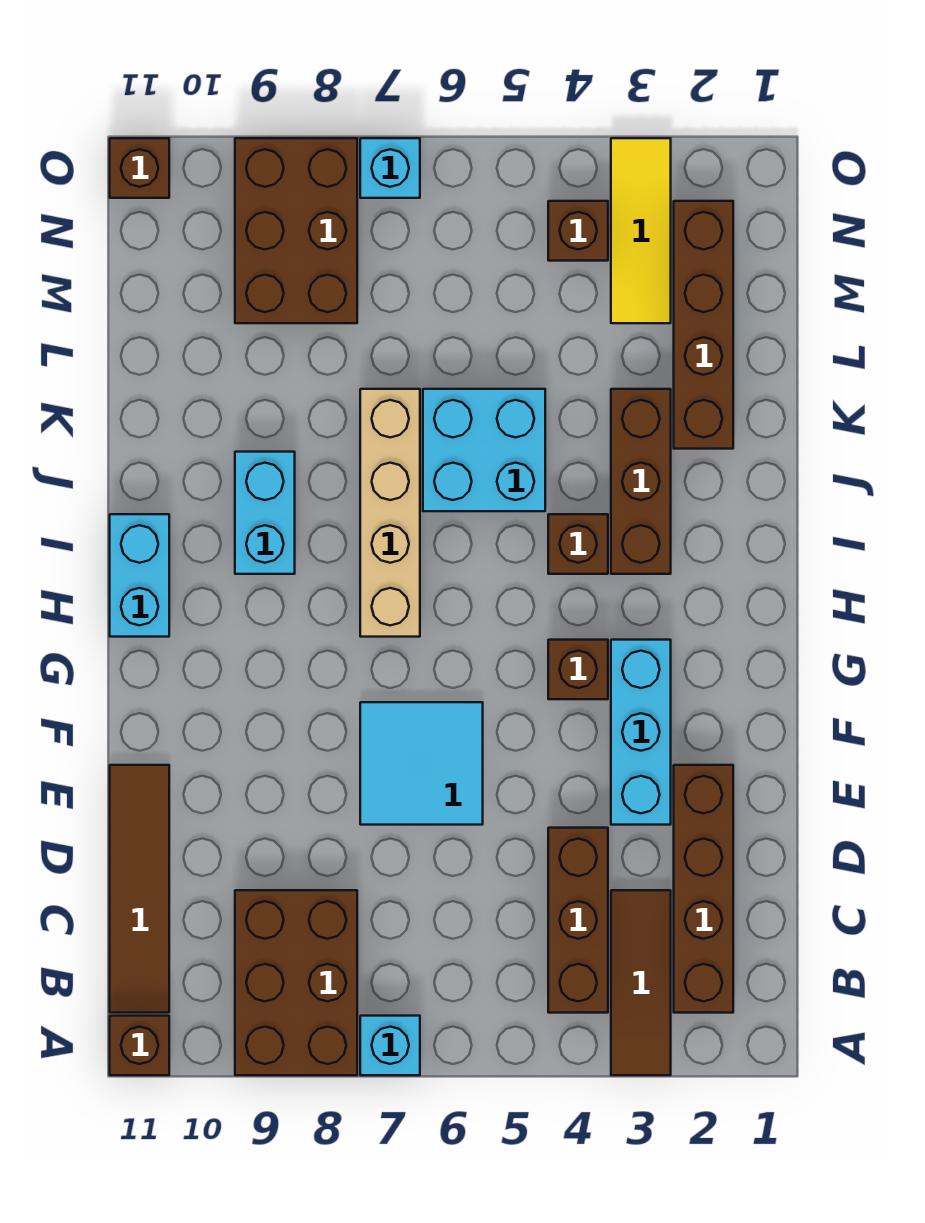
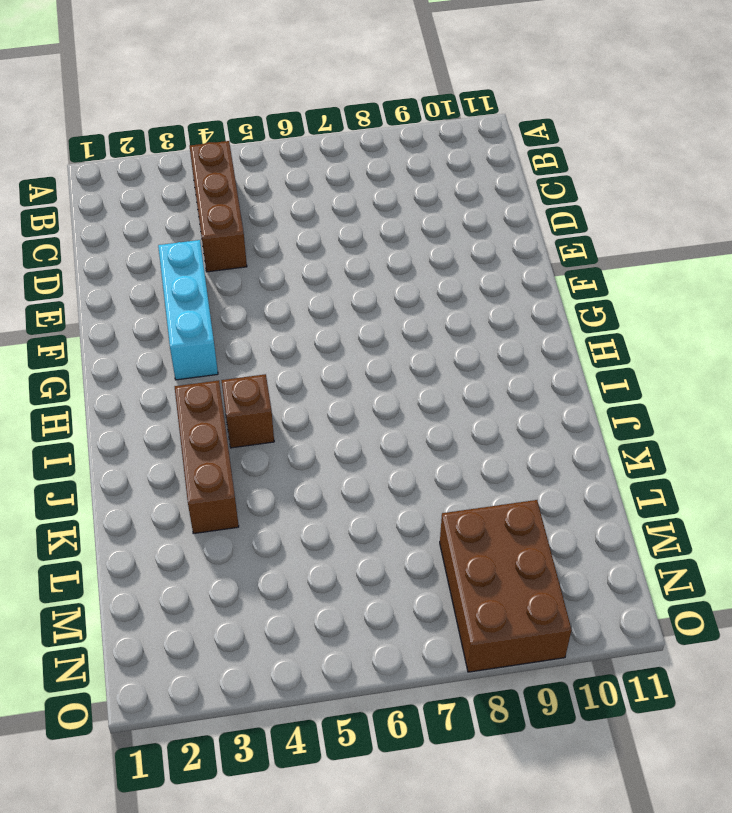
none -> brown 1x3 tile [611,890,671,1075]
none -> cyan 1x1 brick [360,1016,420,1075]
none -> brown 2x3 brick [235,890,357,1075]

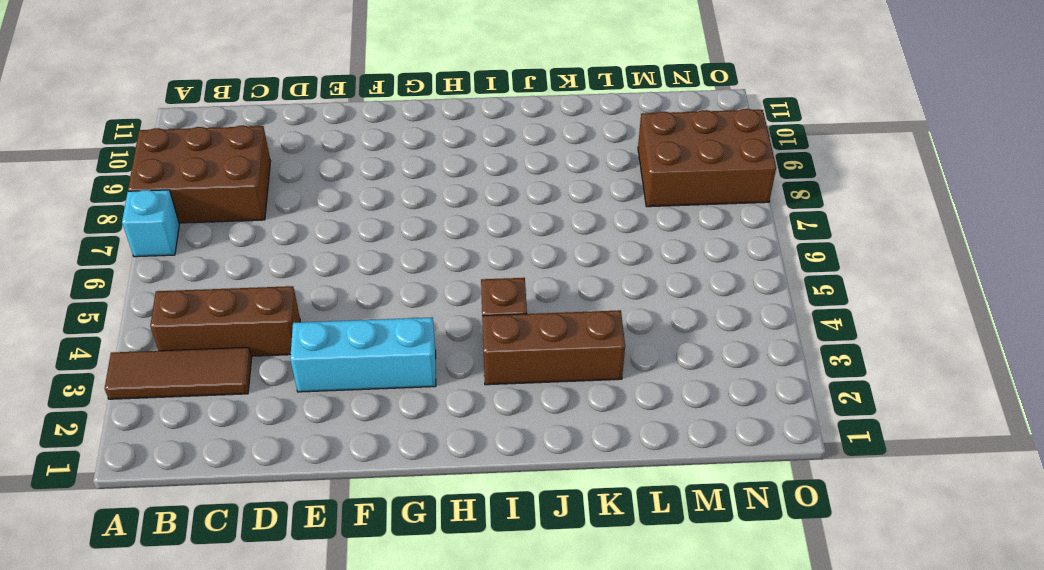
none -> brown 1x1 brick [110,1016,169,1075]
none -> brown 1x4 brick [674,765,733,1013]
none -> brown 1x4 tile [110,765,169,1013]

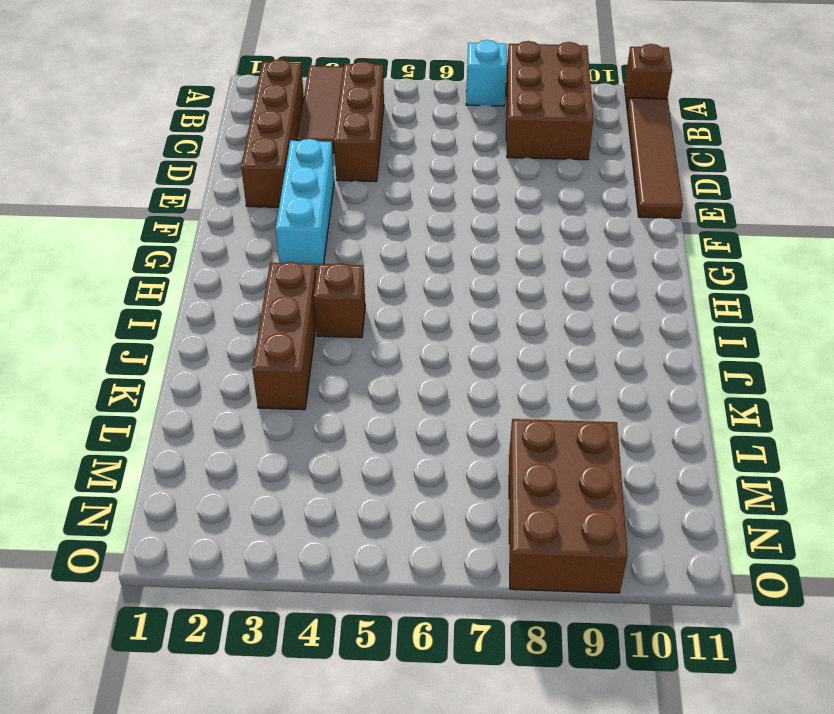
none -> cyan 2x2 tile [360,702,483,825]
none -> brown 1x1 brick [548,640,608,699]
none -> tan 1x4 brick [360,389,420,637]

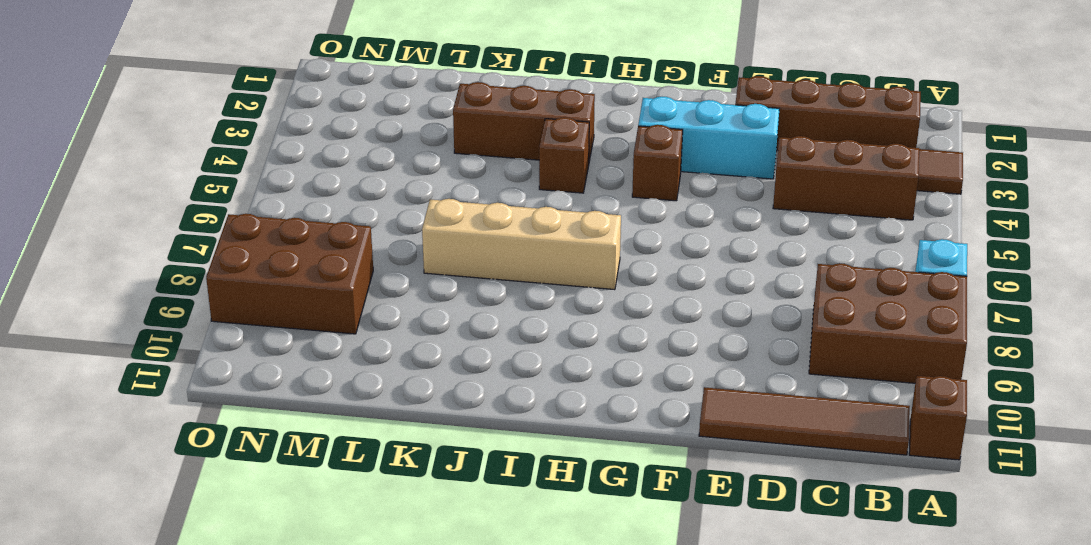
none -> cyan 2x2 tile [360,702,483,825]
none -> cyan 1x2 brick [110,514,169,637]
none -> cyan 1x2 brick [235,452,295,574]

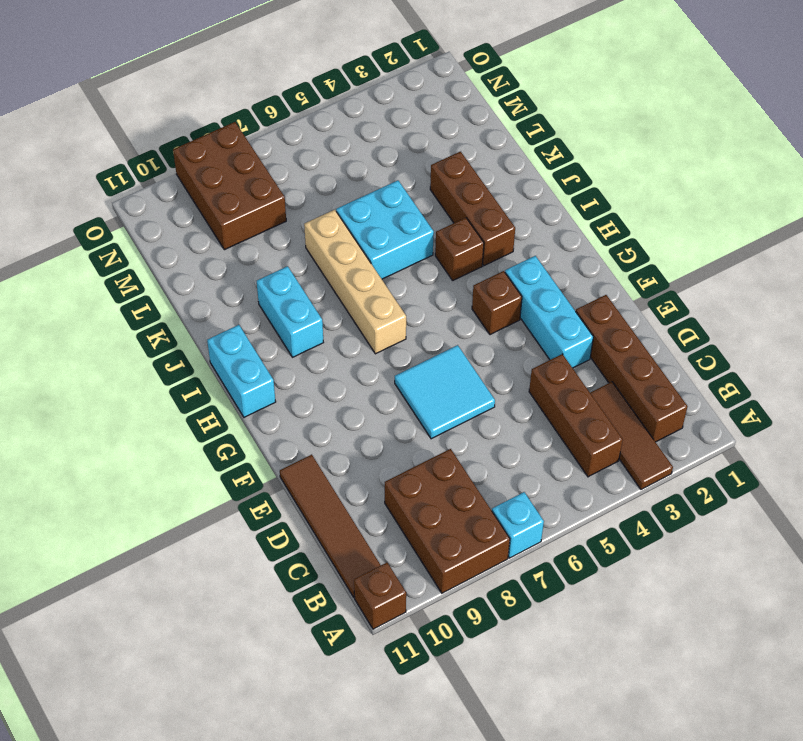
none -> brown 1x4 brick [674,201,733,449]
none -> yellow 1x3 tile [611,138,671,323]
none -> brown 1x1 brick [548,201,608,261]

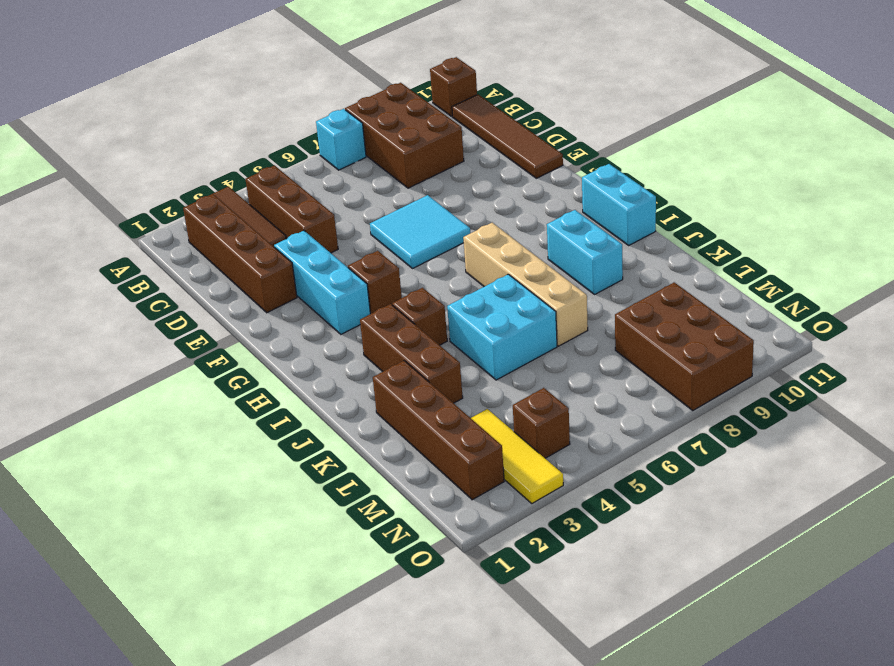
none -> cyan 1x1 brick [360,138,420,198]
none -> brown 1x1 brick [110,138,169,198]

